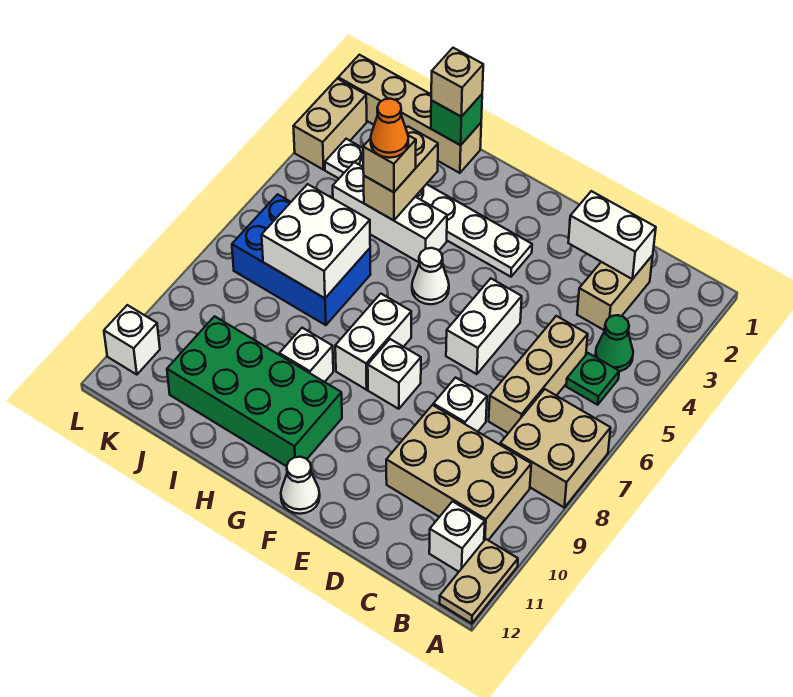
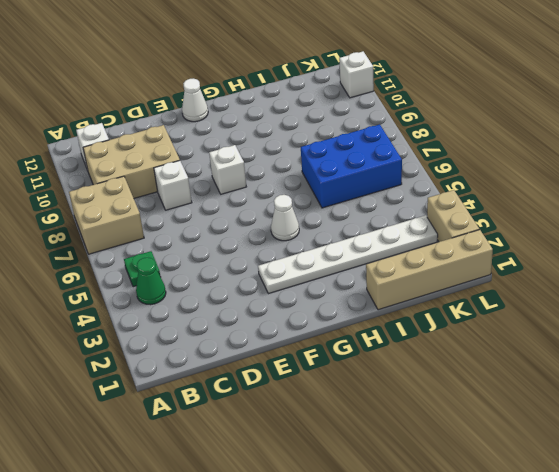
none -> tan 1x2 plate [439,539,518,623]
none -> tan 1x2 brick [577,255,653,331]
none -> tan 1x3 brick [489,316,588,433]

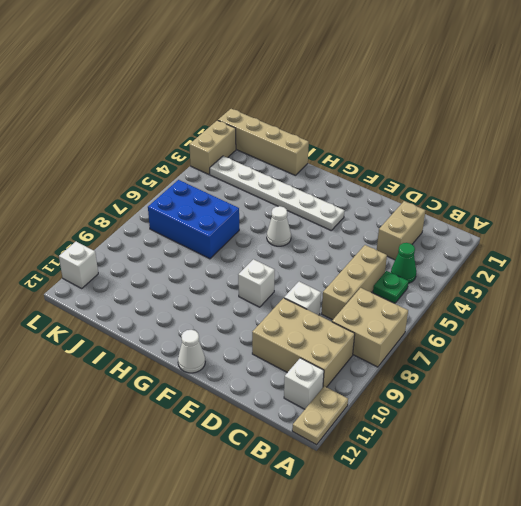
none -> white 1x2 brick [446,279,522,374]
none -> white 1x2 brick [335,294,411,390]
none -> green 2x4 brick [167,316,342,466]

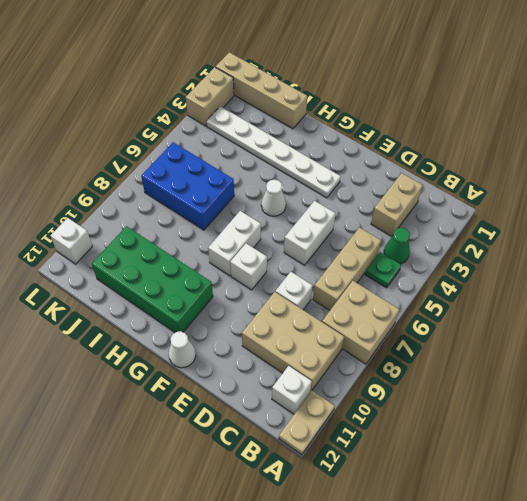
none -> white 1x3 brick [333,162,447,262]
none -> white 1x1 brick [279,328,333,382]
none -> white 1x2 brick [568,191,656,279]

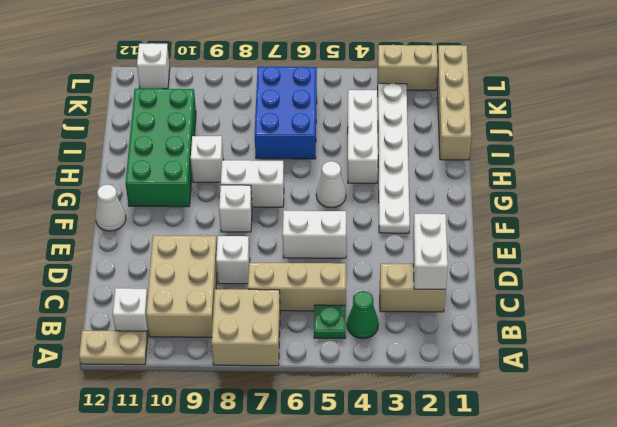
none -> green 1x1 brick [431,94,482,145]
none -> tan 1x2 brick [364,127,438,220]
none -> white 2x2 brick [262,184,370,298]

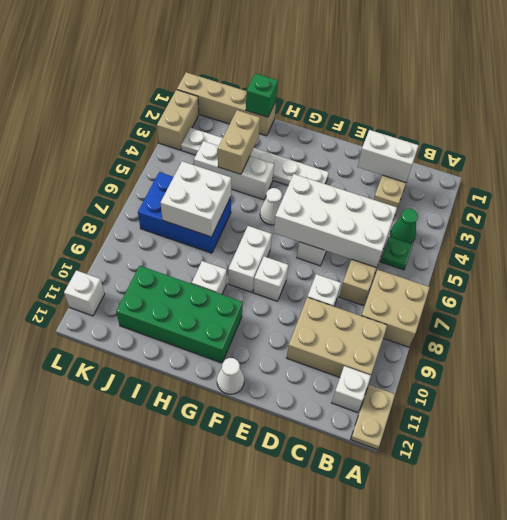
white 2x4 brick [274,174,397,268] -> none
none -> tan 1x1 brick [431,48,483,117]
none -> tan 1x1 brick [363,135,416,192]
none -> orange 1x1 cone [371,99,408,158]

